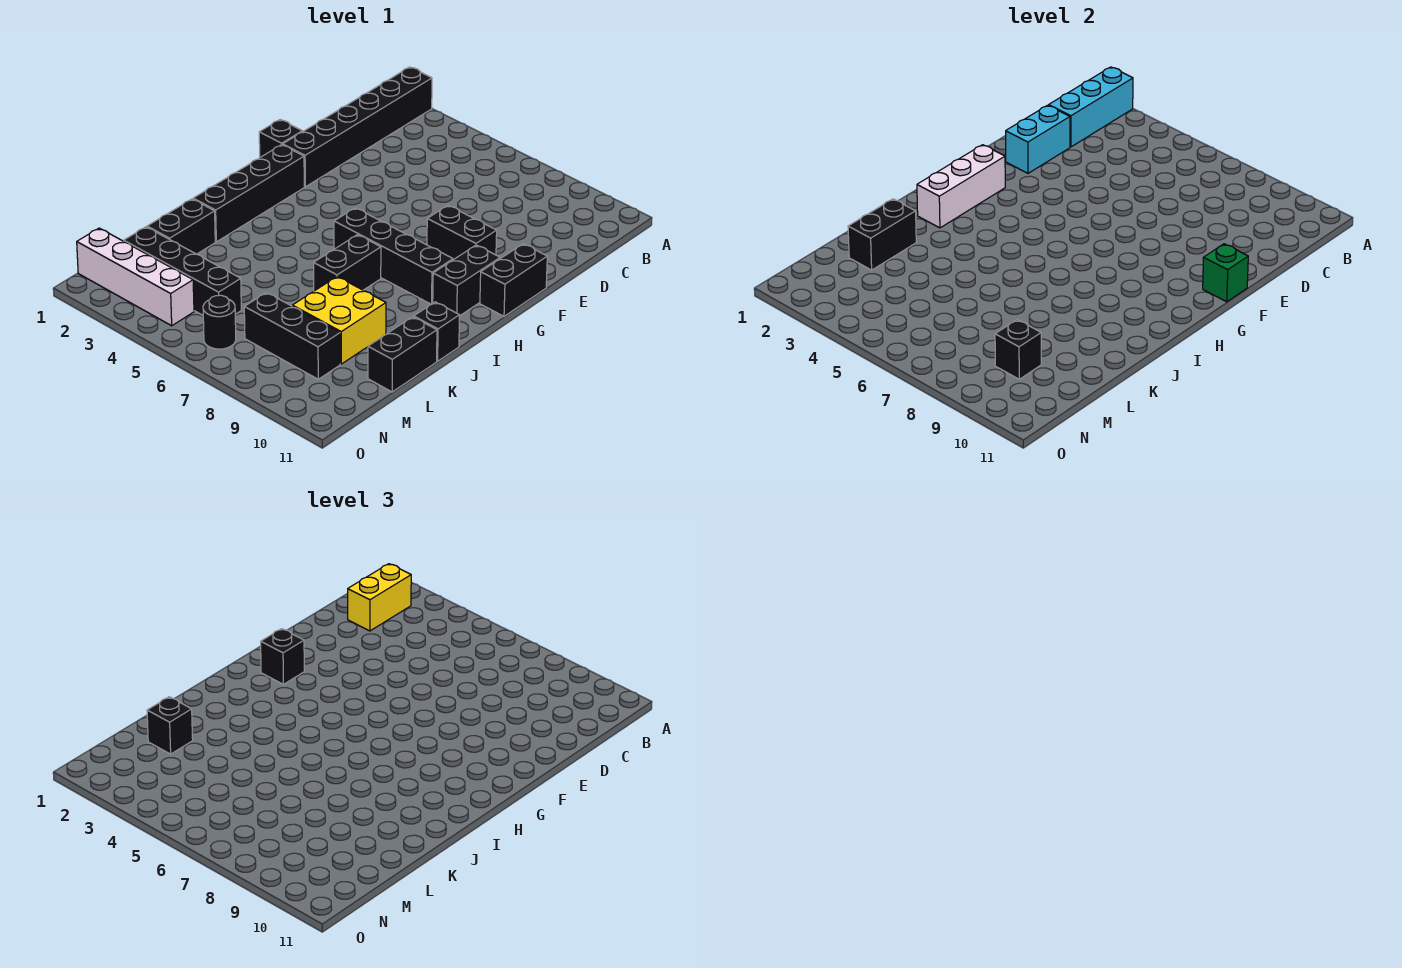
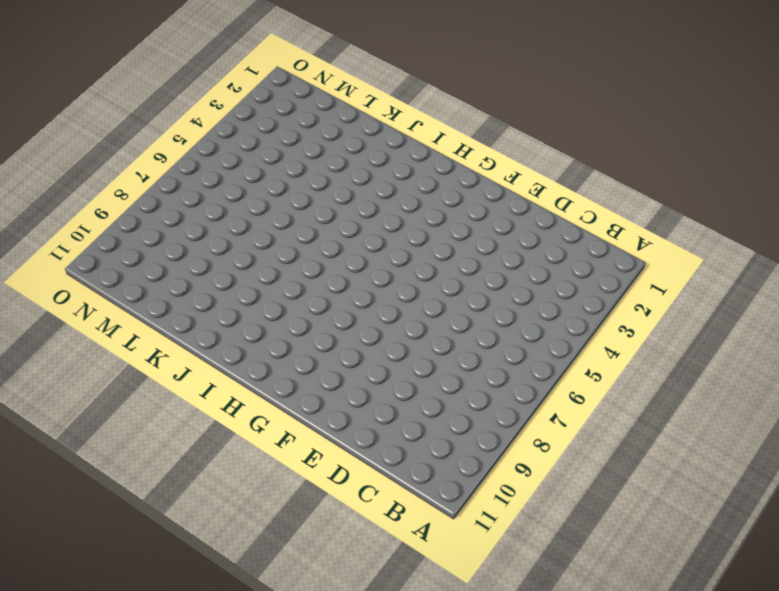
none -> black 1x6 brick [283,67,432,187]
none -> black 1x1 brick [259,120,302,157]
none -> black 1x2 brick [427,205,497,260]

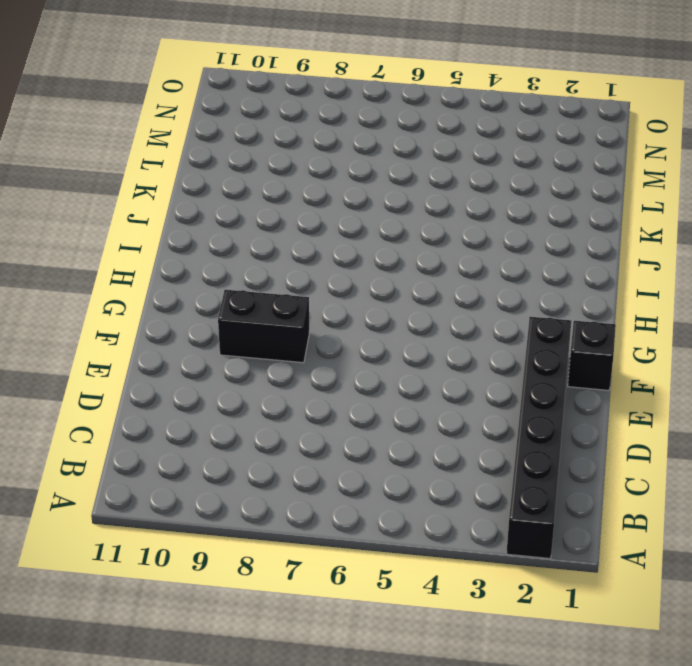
none -> black 1x2 brick [480,244,547,316]
none -> black 1x4 brick [193,145,304,242]
none -> black 1x2 brick [433,245,500,315]

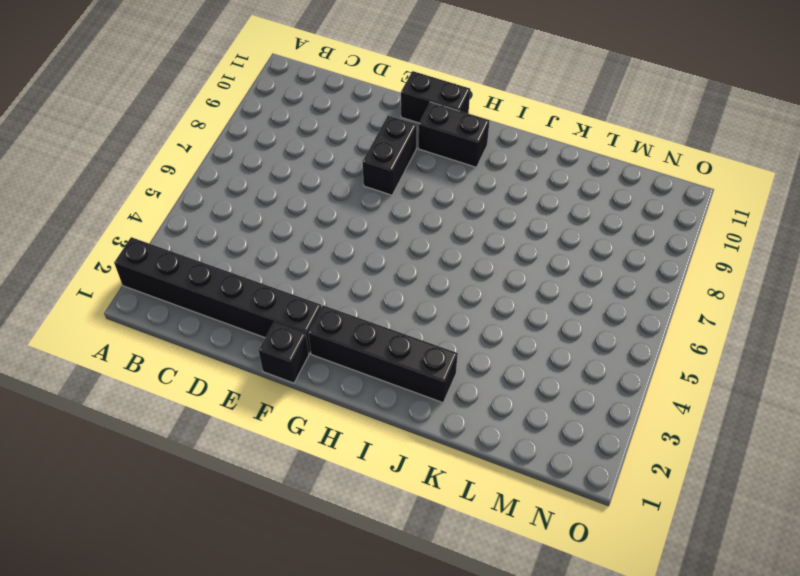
none -> black 1x4 brick [334,208,453,304]
none -> black 1x2 brick [314,235,381,291]
none -> black 1x1 brick [414,302,460,361]

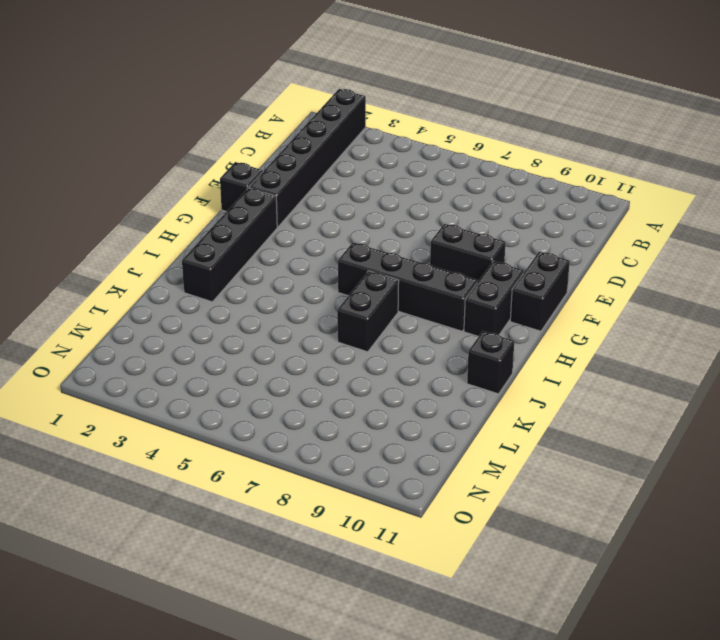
none -> black 1x2 brick [147,199,215,254]
none -> yellow 2x2 brick [292,277,386,364]
none -> black 1x2 brick [368,317,437,392]

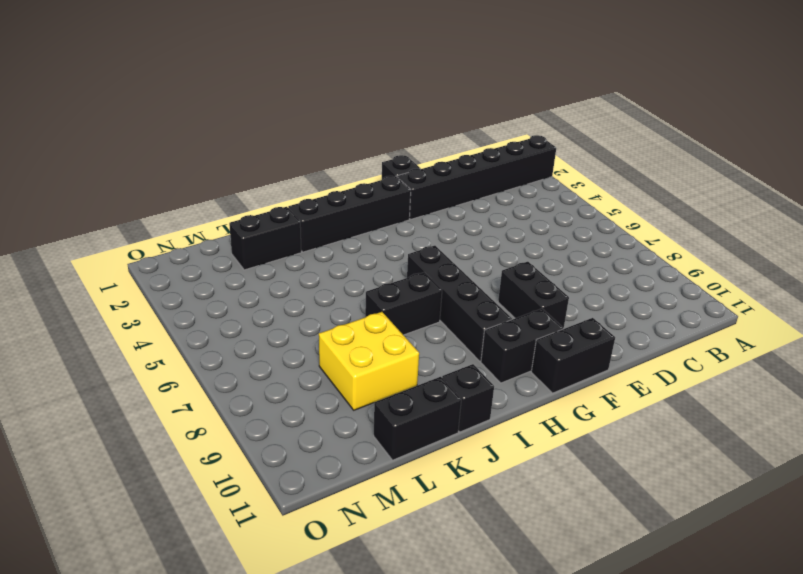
none -> black 1x4 brick [124,227,241,315]
none -> black 1x3 brick [244,293,340,379]
none -> white 1x4 brick [77,228,194,326]

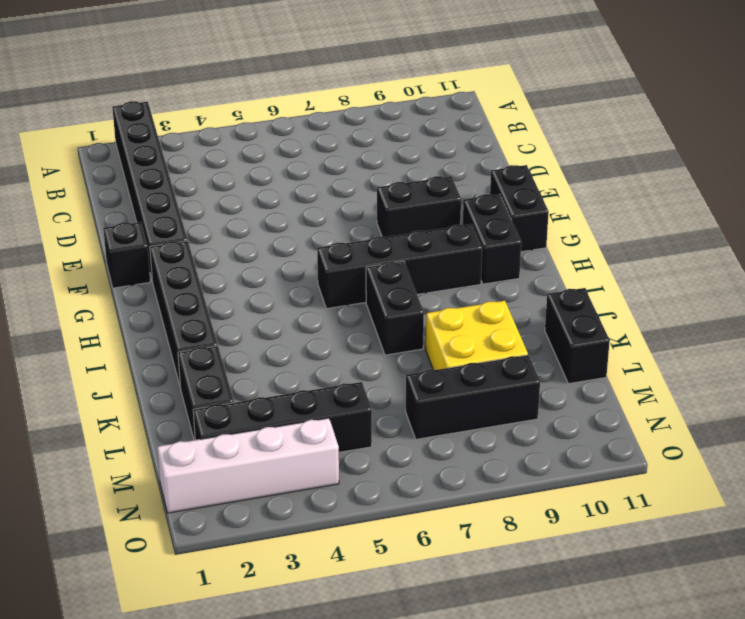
none -> black 1x1 brick [414,302,460,361]
none -> black 1x1 round brick [203,295,236,349]
none -> cyan 1x3 brick [1049,67,1133,147]

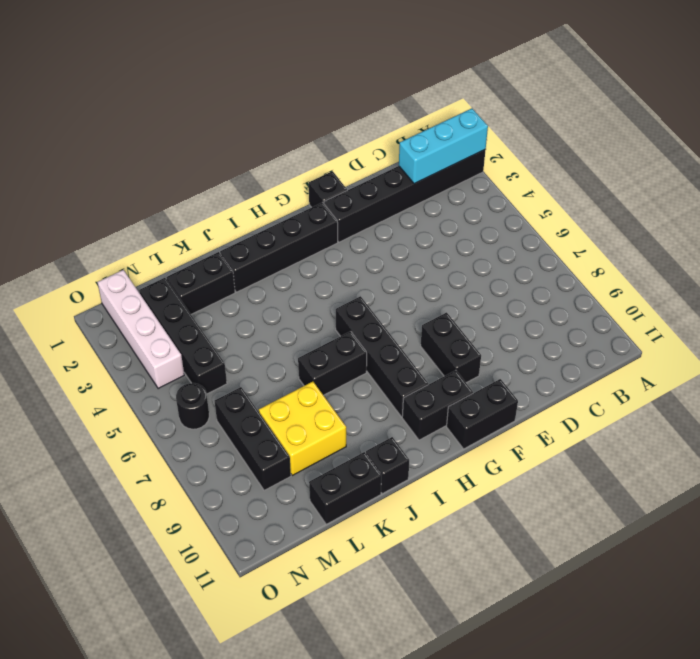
none -> cyan 1x2 brick [1006,105,1070,173]
none -> green 1x1 brick [1203,244,1248,302]
none -> white 1x3 brick [917,145,1005,228]

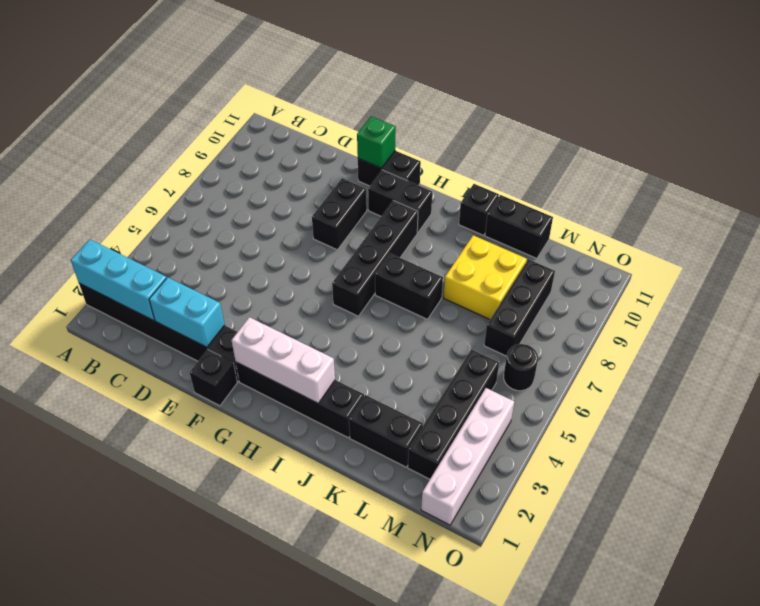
none -> black 1x2 brick [848,199,916,270]
none -> black 1x1 brick [995,320,1041,379]
none -> yellow 1x2 brick [348,564,411,631]

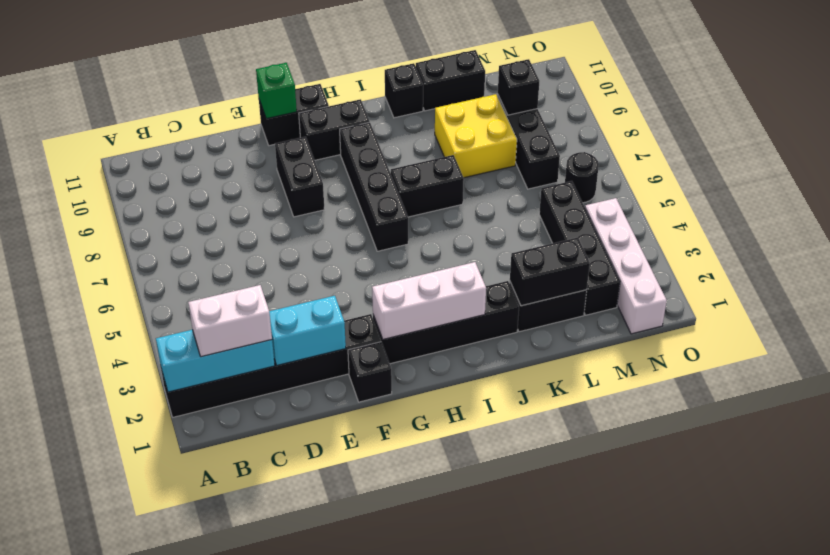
white 1x2 brick [188,285,272,357] -> yellow 1x2 brick [348,564,411,631]
none -> black 1x1 brick [261,629,304,684]
none -> black 1x1 brick [147,697,193,754]

